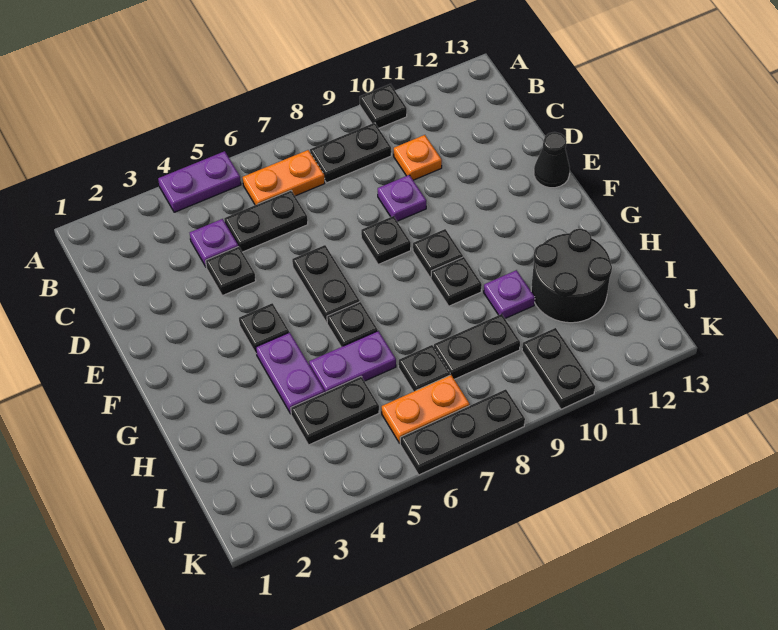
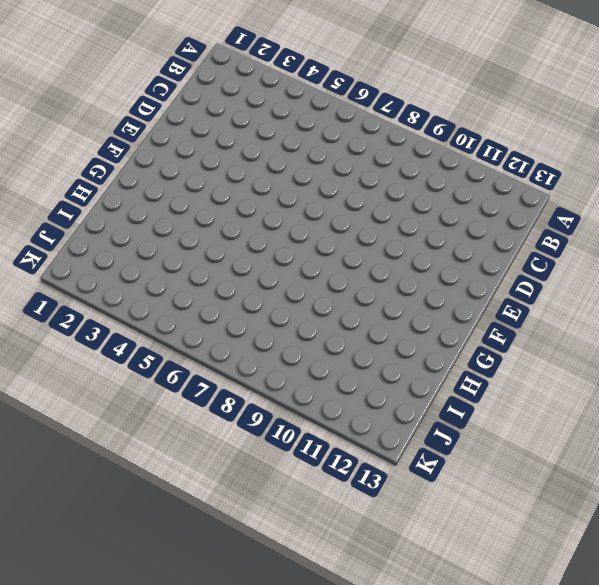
none -> purple 1x2 plate [158,151,241,212]
none -> black 1x1 plate [360,84,407,128]
none -> orange 1x2 plate [243,150,325,205]

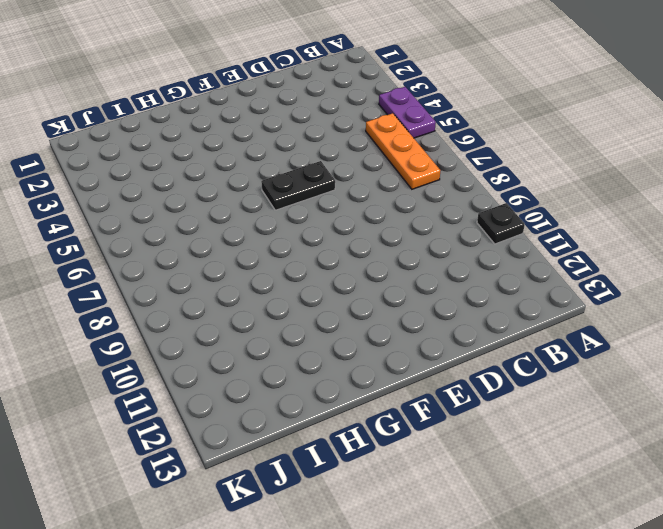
orange 1x3 plate [366,113,440,189] -> orange 1x2 plate [243,150,325,205]
none -> black 1x2 plate [310,123,391,183]
none -> purple 1x1 plate [190,219,238,267]
none -> black 1x2 plate [224,191,308,252]

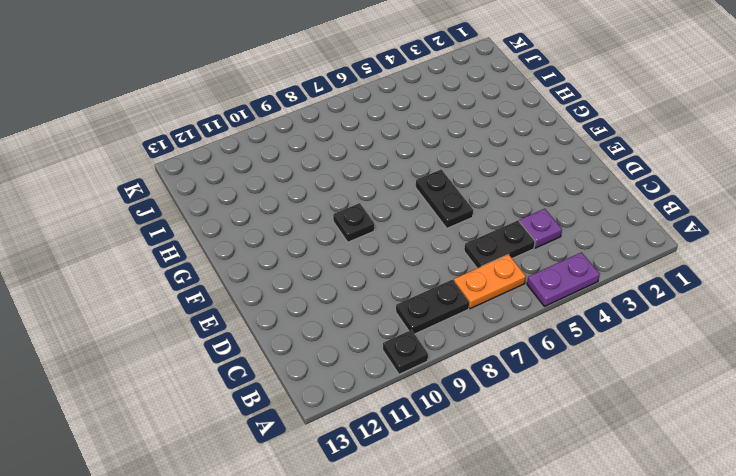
none -> orange 1x1 plate [394,135,442,180]
none -> black 1x1 plate [206,246,256,296]
none -> purple 1x1 plate [378,175,426,221]

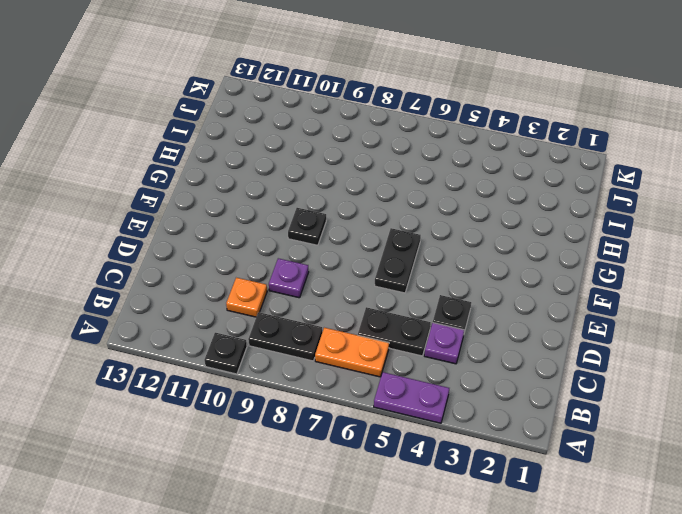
none -> black 1x1 plate [361,216,411,265]
none -> black 1x1 cone [534,132,570,188]
none -> black 1x1 plate [239,303,289,353]

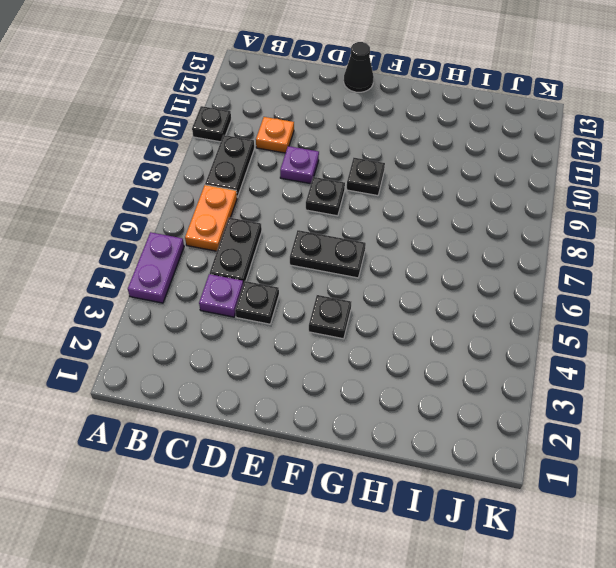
none -> purple 1x2 plate [256,332,325,414]
none -> black 1x1 plate [327,302,378,347]
none -> black 1x1 plate [431,257,482,306]

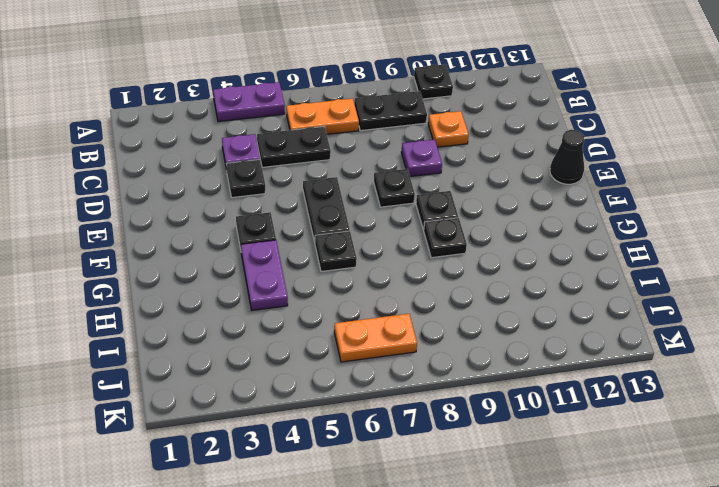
none -> purple 1x2 plate [309,331,396,392]
none -> purple 1x1 plate [484,270,535,318]
none -> black 2x2 round brick [531,229,612,323]

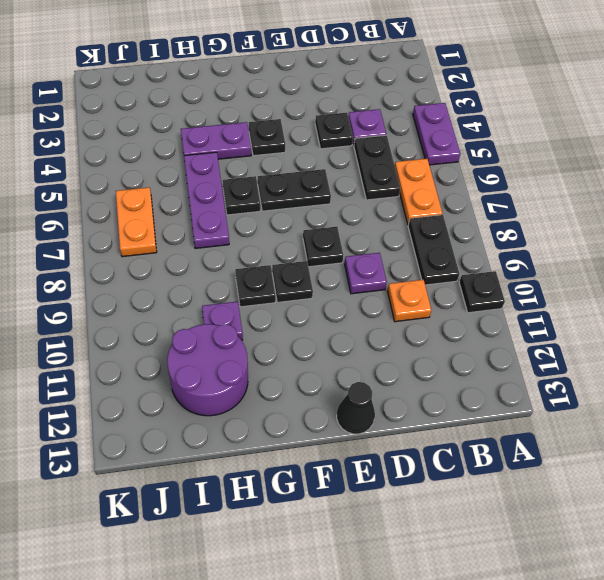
purple 1x3 plate [184,152,229,248] -> purple 1x2 plate [309,331,396,392]
purple 2x2 round brick [167,324,248,416] -> black 2x2 round brick [531,229,612,323]
none -> black 1x2 plate [291,377,379,445]
none -> black 1x1 plate [399,345,450,392]
none -> black 1x2 plate [434,314,520,379]

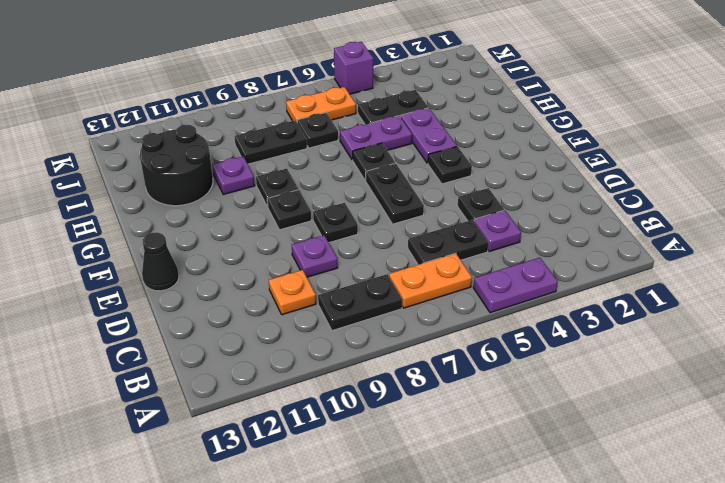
purple 1x1 brick [334,42,373,94] -> none
none -> black 1x1 plate [360,84,407,128]
none -> black 1x2 plate [522,328,595,409]
none -> black 1x3 plate [400,389,525,475]

